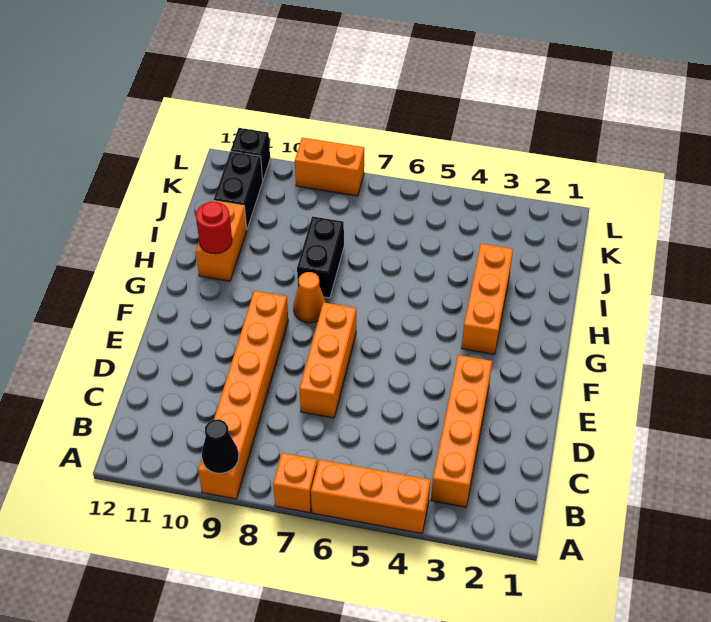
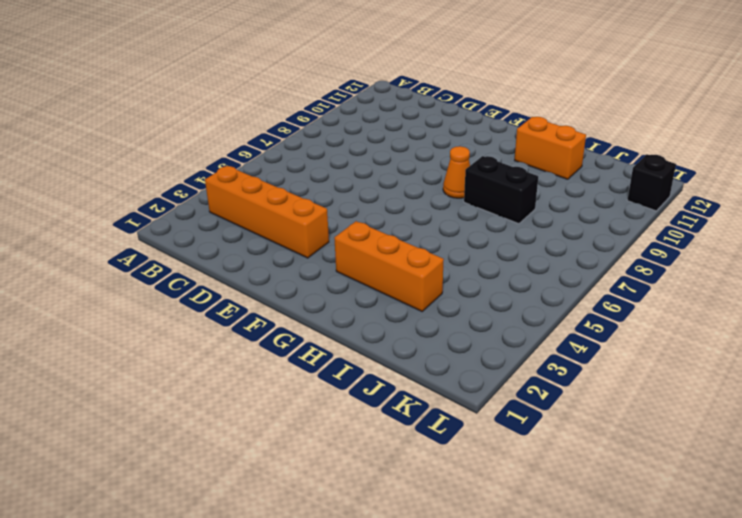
none -> orange 1x3 brick [311,459,431,533]
none -> orange 1x1 brick [273,453,317,513]
none -> orange 1x6 brick [198,291,288,499]

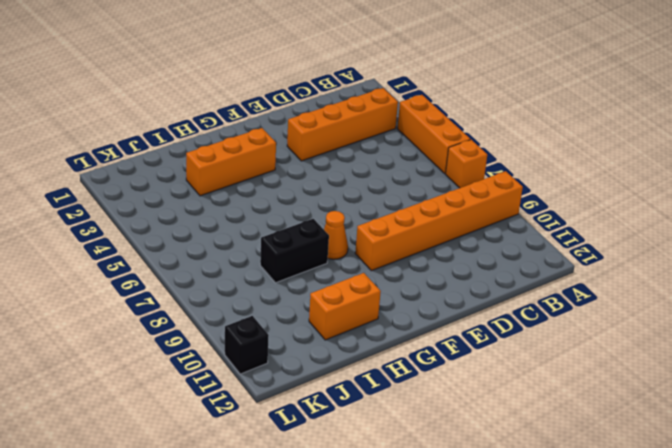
none -> orange 1x3 brick [299,302,356,418]
none -> black 1x2 brick [214,151,263,229]
none -> orange 1x2 brick [295,138,364,196]

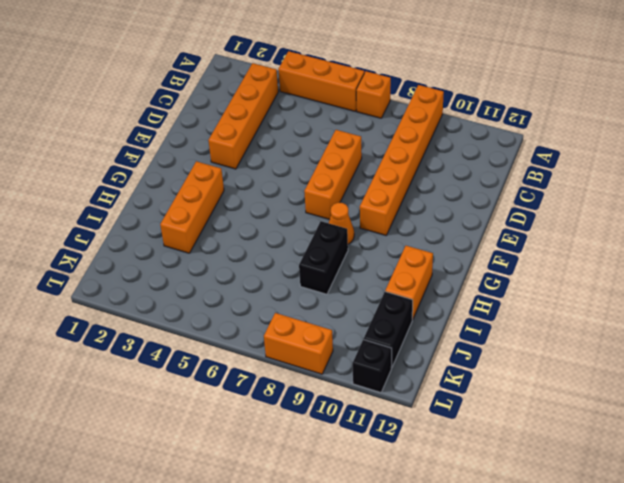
none -> black 1x1 cone [202,419,239,473]
none -> red 1x1 round brick [196,202,232,254]

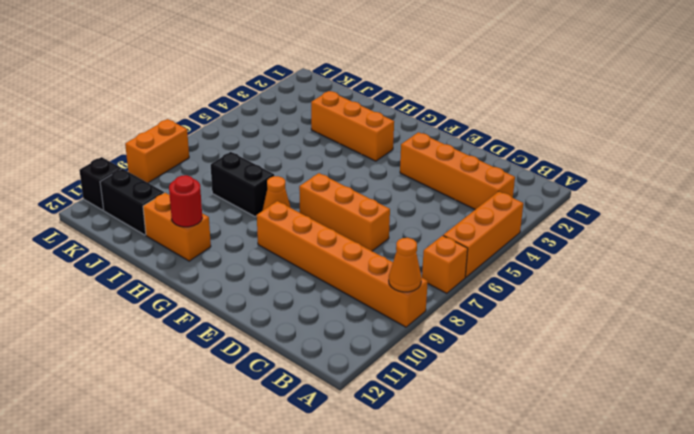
orange 1x1 cone [389,238,421,292] -> black 1x1 cone [202,419,239,473]

